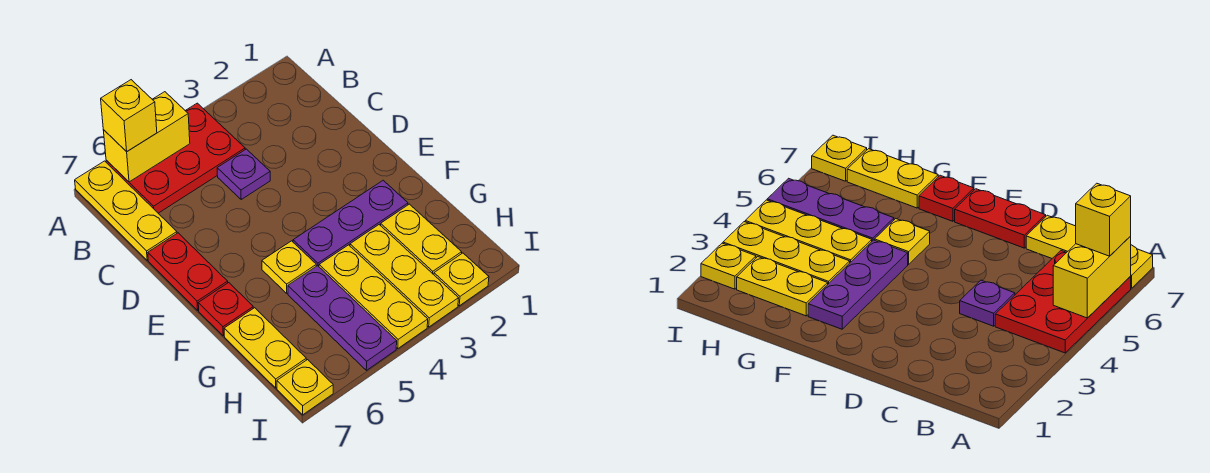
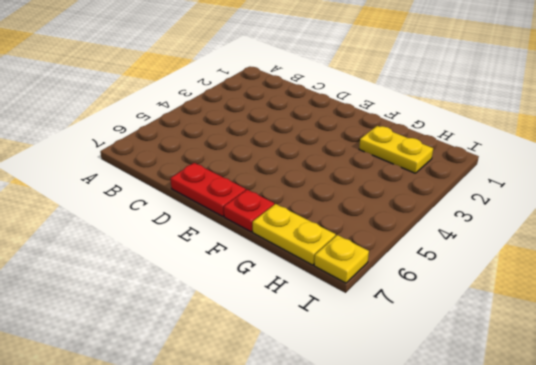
none -> red 2x3 plate [106,103,245,213]
none -> yellow 1x3 plate [75,161,177,260]
none -> purple 1x1 plate [217,149,270,199]

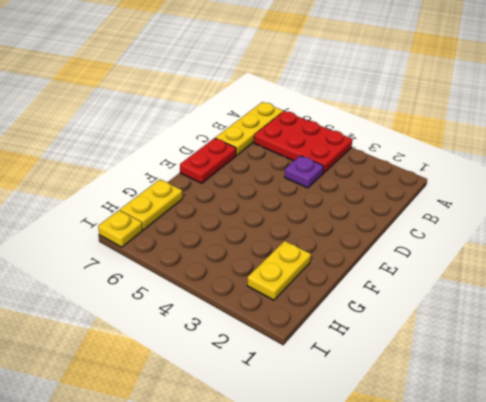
none -> purple 1x3 plate [293,180,408,266]
none -> yellow 1x1 plate [262,241,316,293]
none -> red 1x1 plate [198,283,253,336]

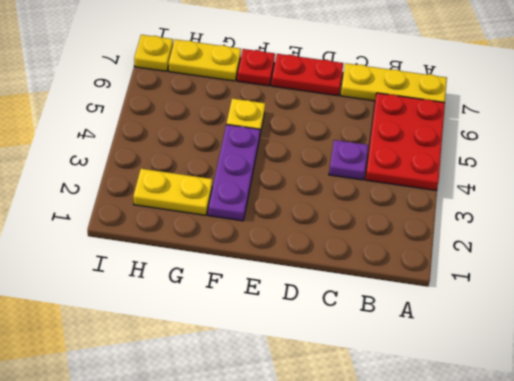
none -> yellow 1x3 plate [350,225,459,327]
none -> yellow 1x3 plate [319,245,428,348]
none -> purple 1x3 plate [288,266,397,370]

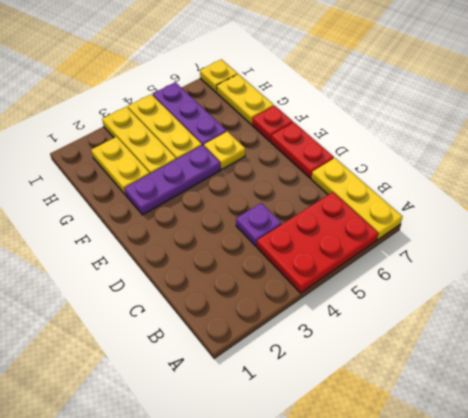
none -> yellow 1x1 plate [434,253,489,306]
none -> yellow 1x2 brick [103,92,190,182]
none -> yellow 1x1 brick [101,80,157,152]

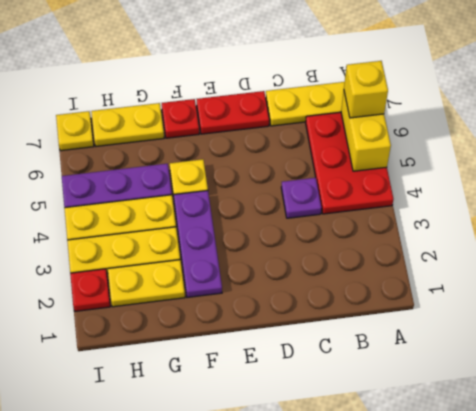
red 1x1 plate [70,269,110,311] -> yellow 1x1 plate [434,253,489,306]

